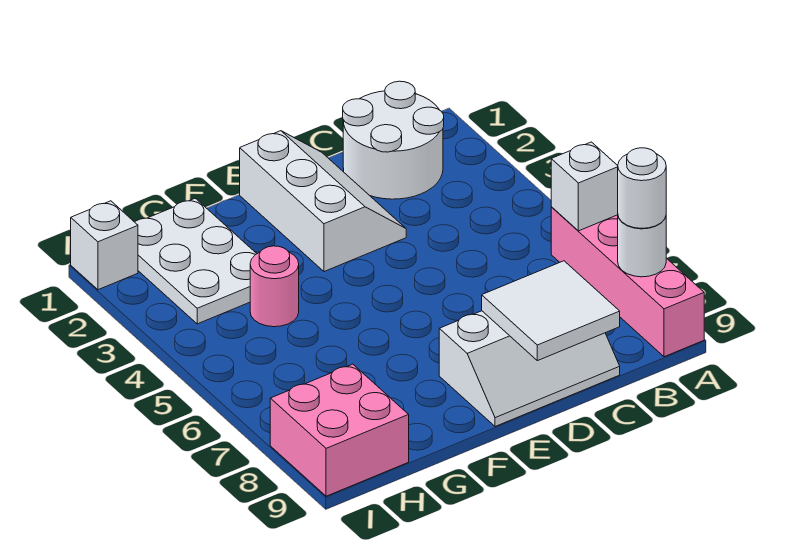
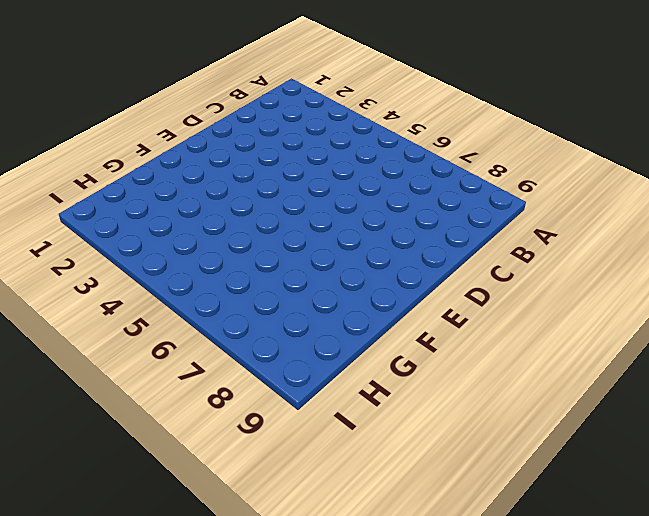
none -> pink 1x4 brick [551,207,704,357]
none -> white 2x2 round brick [343,81,444,199]
none -> white 2x3 slope [439,311,620,426]

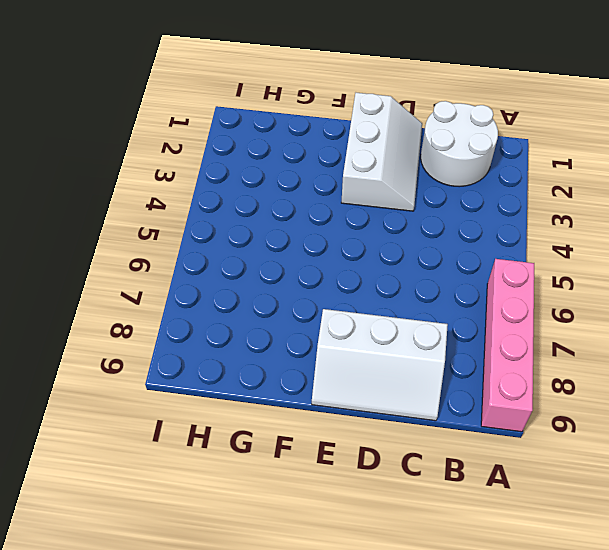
none -> white 2x3 plate [135,198,257,324]
none -> pink 1x1 round brick [250,246,299,327]
none -> pink 2x2 brick [270,364,409,496]

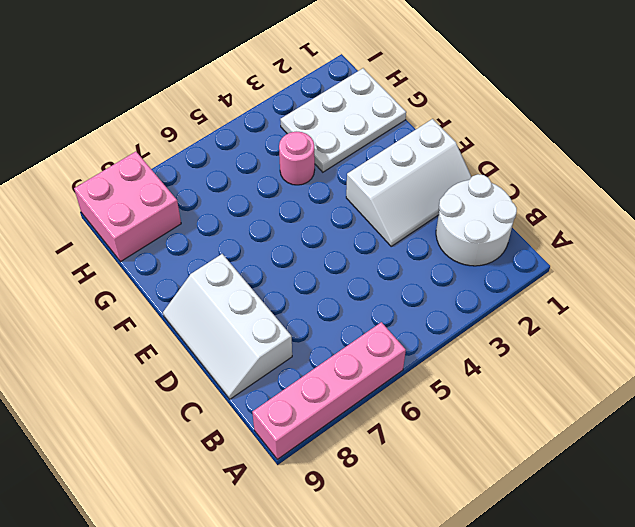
none -> white 1x1 brick [71,201,138,290]
none -> white 1x1 brick [551,142,618,231]
none -> white 1x1 round brick [618,217,666,277]

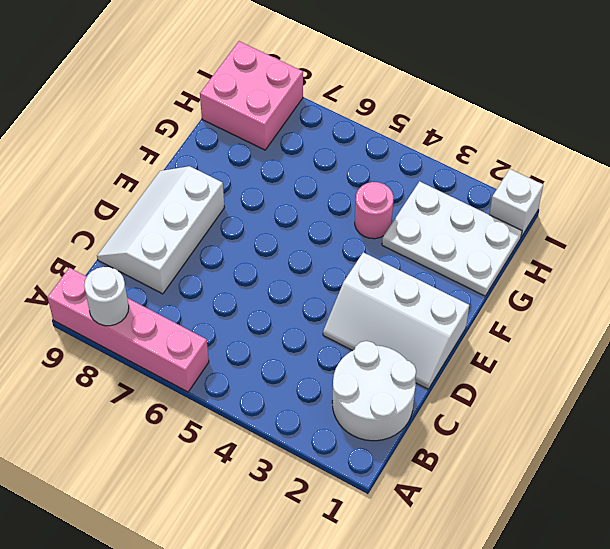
none -> white 1x1 brick [551,142,618,231]
none -> white 2x2 tile [482,261,620,361]
none -> white 1x1 round brick [618,148,666,228]

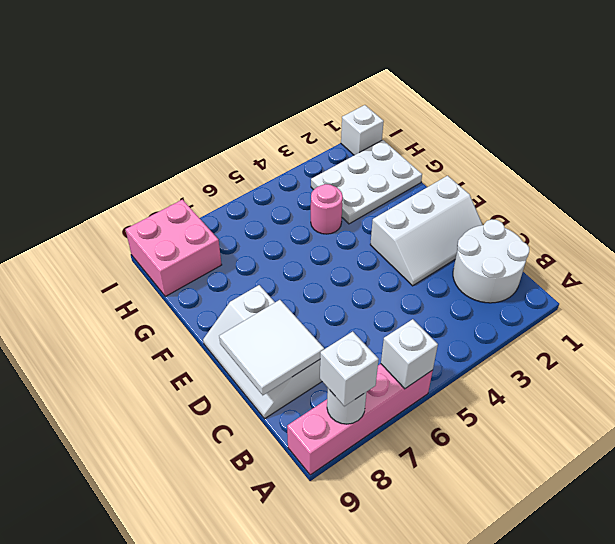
white 1x1 brick [320,331,379,406] -> white 1x1 round brick [618,148,666,228]

